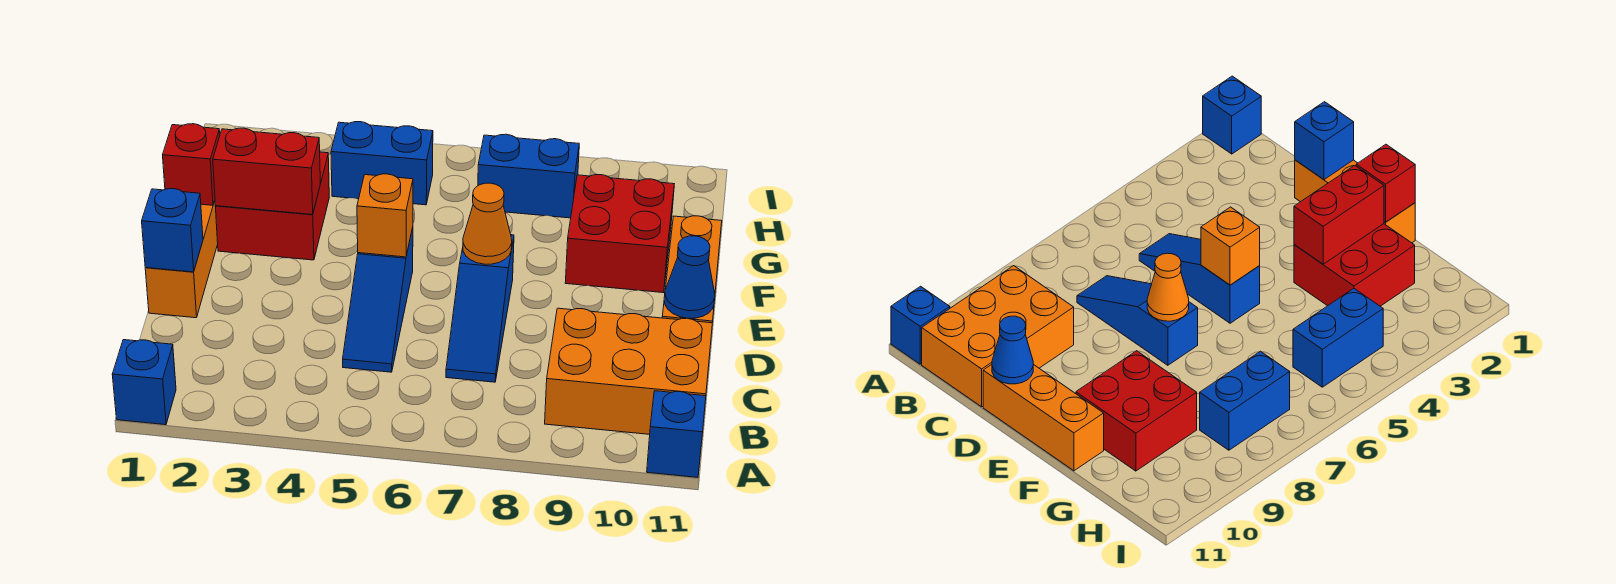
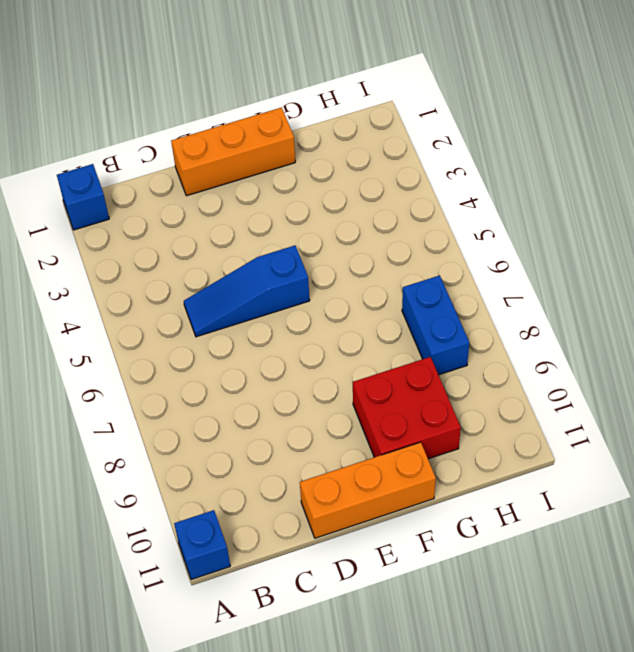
none -> orange 2x3 brick [545,308,712,434]
none -> blue 1x3 slope [446,235,514,382]
none -> red 2x2 brick [215,152,329,260]

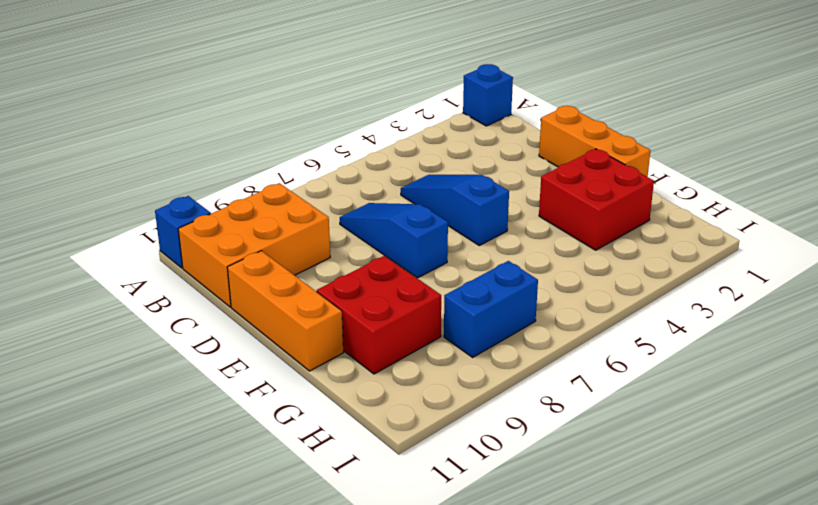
none -> blue 1x2 brick [331,122,433,205]
none -> blue 1x1 brick [142,189,203,272]
none -> blue 1x1 cone [664,236,715,318]

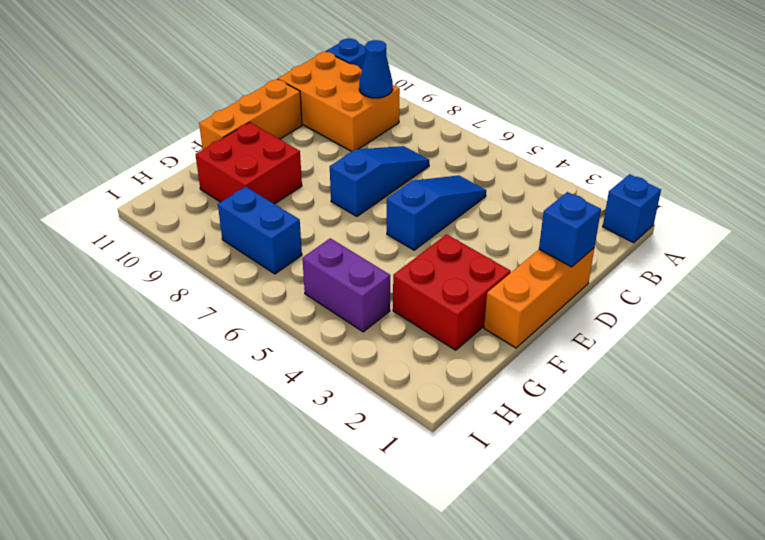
blue 1x1 cone [359,40,393,98] -> blue 1x1 cone moved to [664,236,715,318]
purple 1x2 brick [302,238,390,332] -> blue 1x2 brick [331,122,433,205]
none -> orange 1x1 brick [357,174,413,257]
none -> orange 1x1 cone [463,183,512,264]
none -> red 1x1 brick [163,124,220,205]

